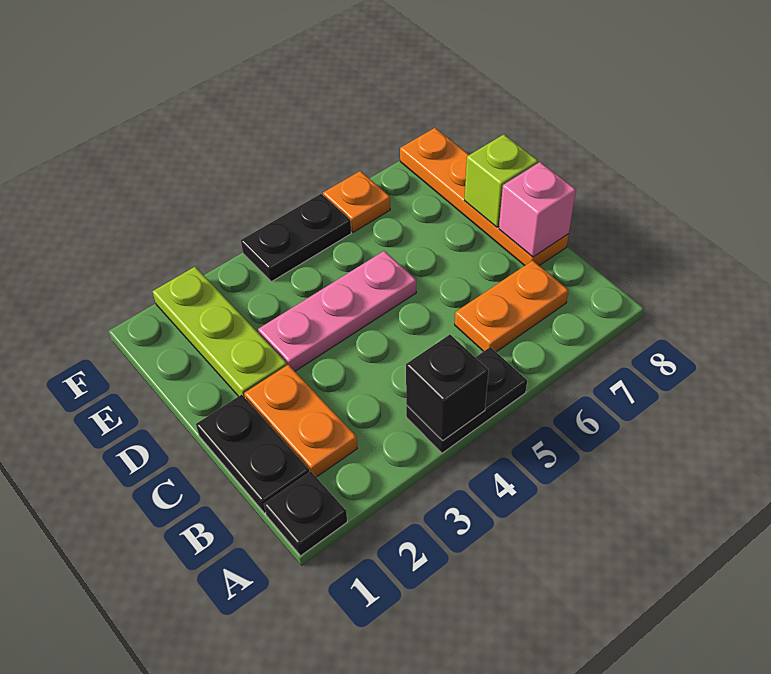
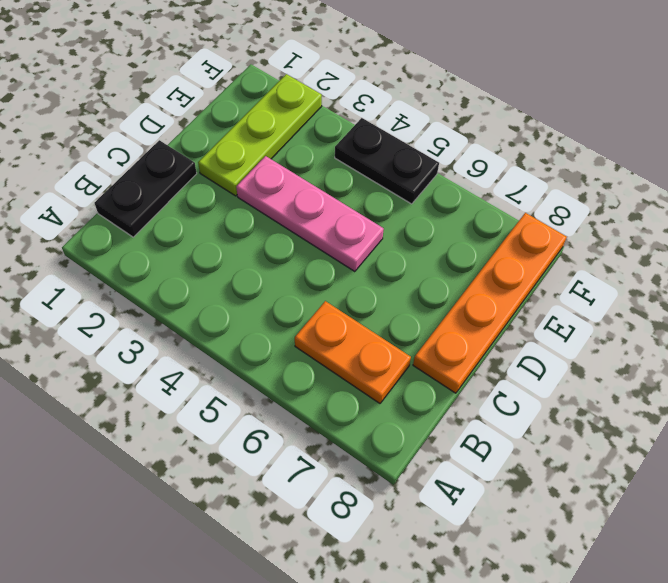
none -> black 1x1 plate [264,471,347,556]
none -> black 1x2 plate [406,347,527,453]
none -> orange 1x2 plate [244,365,357,477]

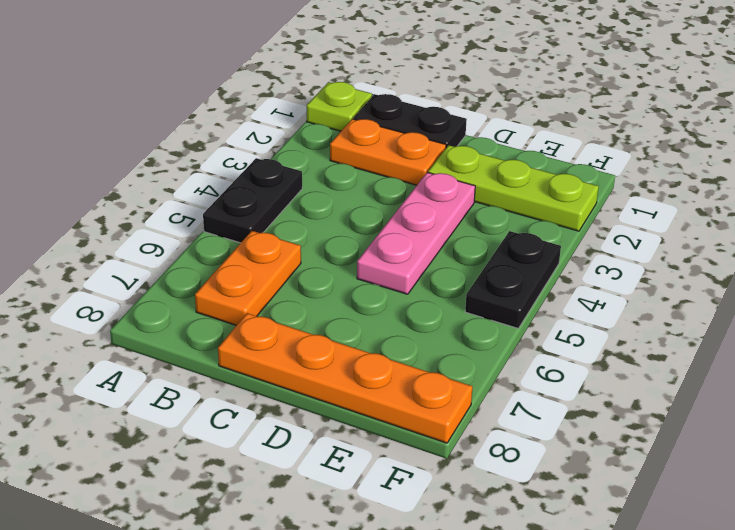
lime 1x1 plate [307,82,372,131] -> black 1x1 plate [264,471,347,556]
none -> orange 1x1 plate [323,171,390,232]
none -> black 1x1 brick [406,335,489,440]
none -> pink 1x1 brick [499,162,576,257]

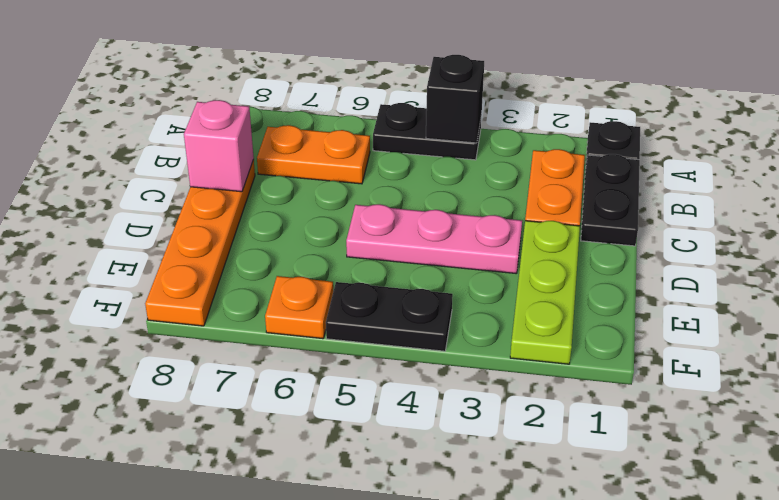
none -> lime 1x1 brick [464,134,538,227]

